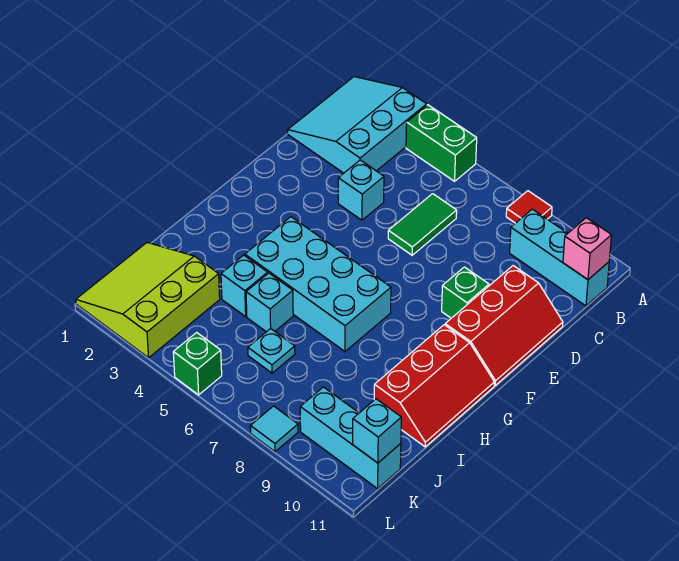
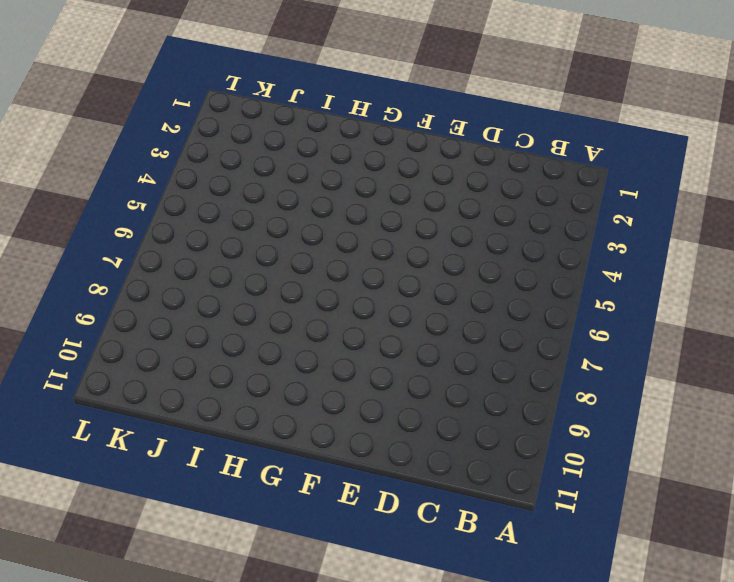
none -> cyan 3x3 slope [288,77,427,173]
none -> green 1x2 brick [406,105,477,181]
none -> red 1x1 tile [506,191,552,223]

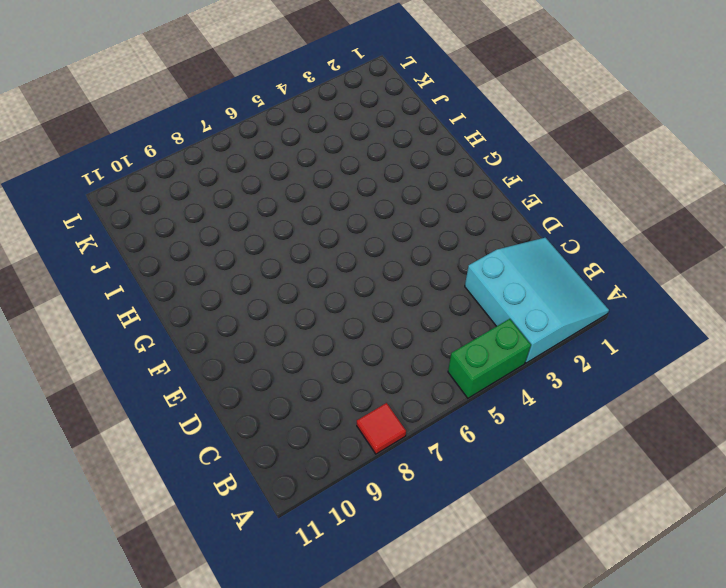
none -> cyan 1x3 brick [510,209,609,306]
none -> green 1x2 tile [388,194,457,255]
none -> cyan 1x1 brick [338,160,384,220]

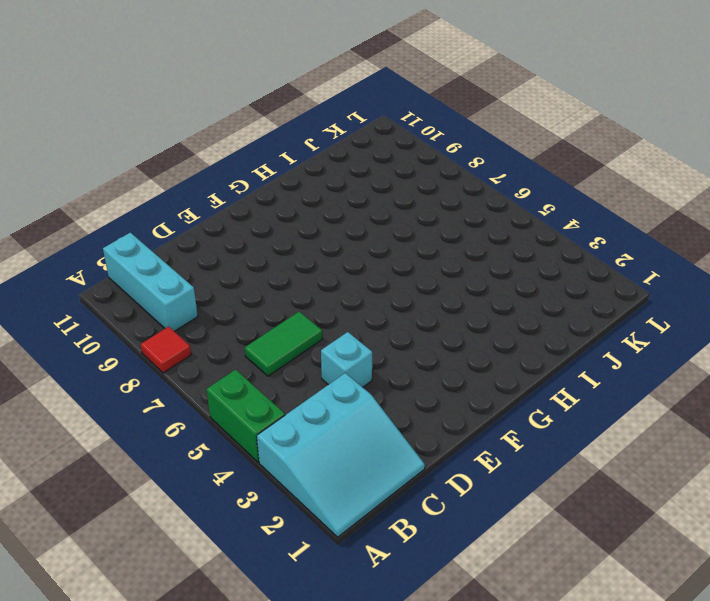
none -> red 2x3 slope [445,266,563,385]
none -> green 1x1 brick [442,267,489,318]
none -> cyan 2x4 brick [245,217,391,351]

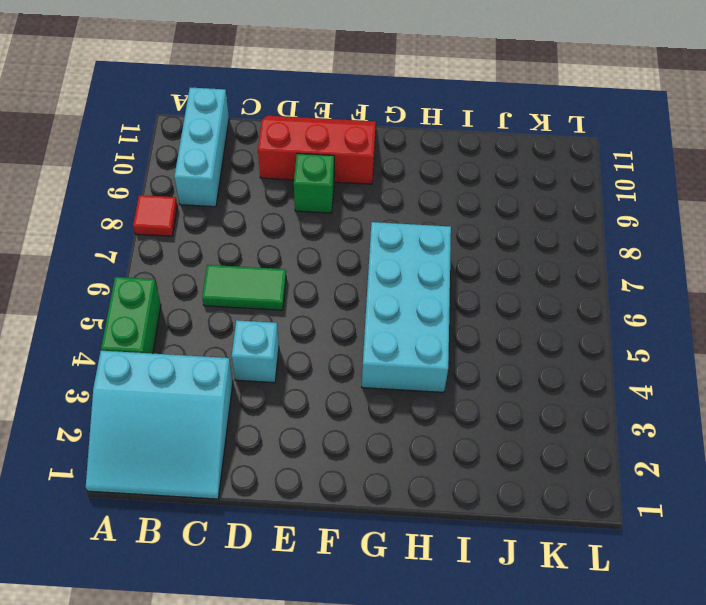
none -> red 2x3 slope [374,325,494,447]
none -> cyan 1x1 brick [221,255,268,316]
none -> cyan 1x1 brick [246,273,293,332]

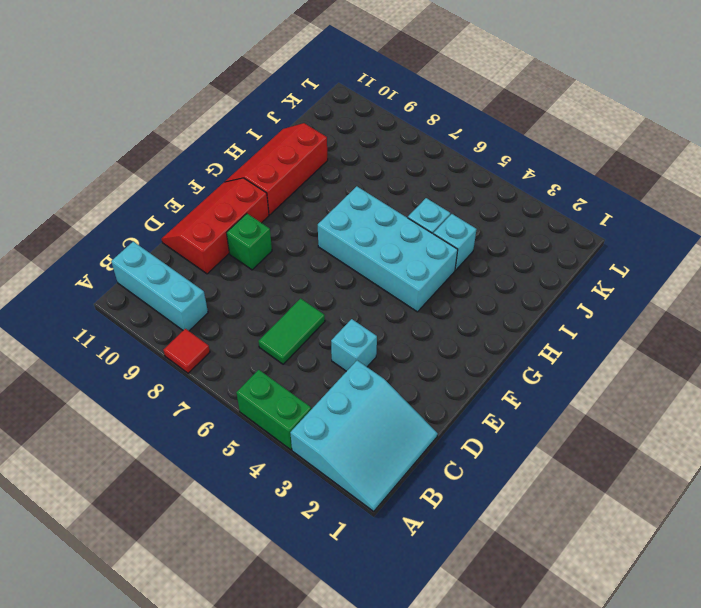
none -> lime 3x3 slope [76,243,220,358]
none -> cyan 1x1 plate [248,328,295,373]
none -> cyan 1x3 brick [300,387,401,489]

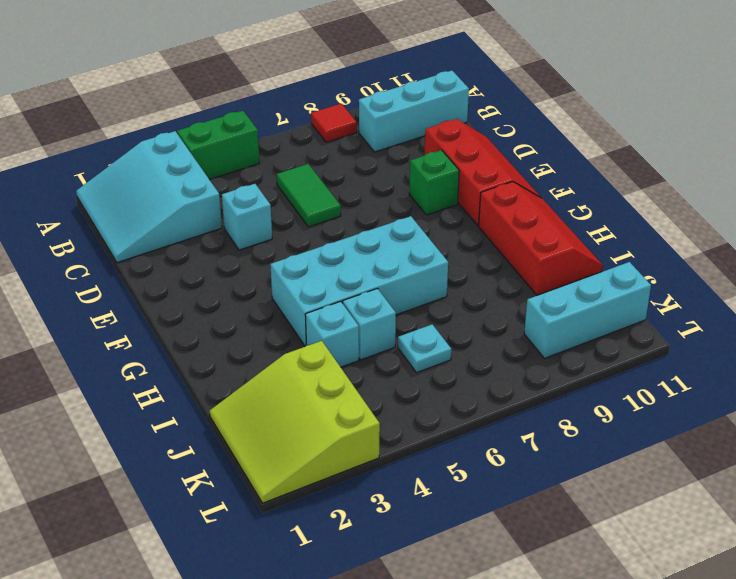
none -> green 1x1 brick [173,332,222,395]
none -> cyan 1x1 tile [250,406,298,452]
none -> pink 1x1 brick [563,218,611,280]

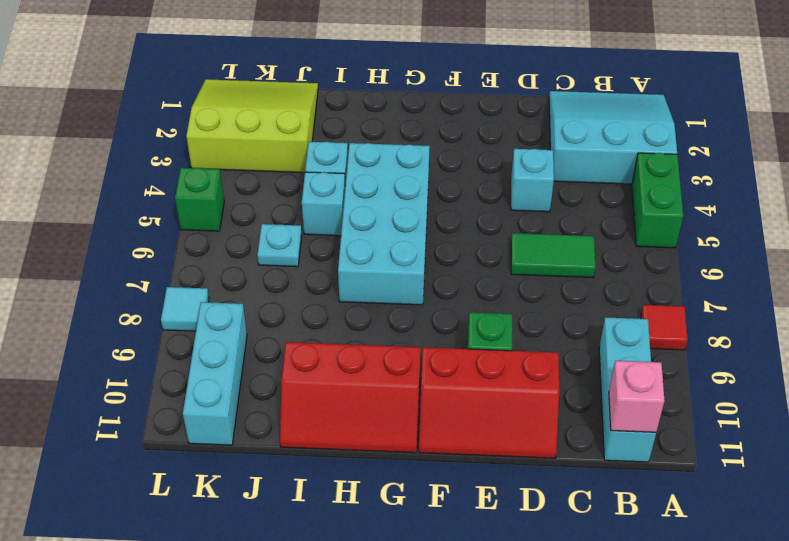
none -> cyan 1x1 brick [353,399,401,463]

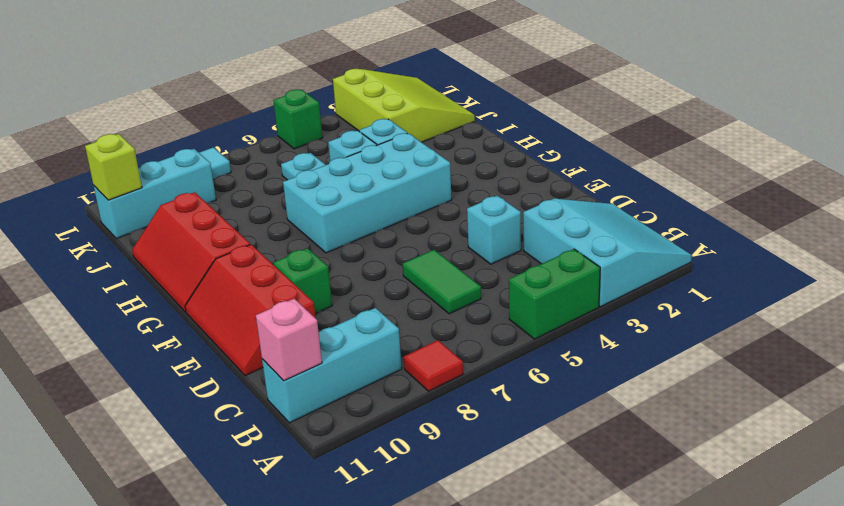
lime 1x1 brick [85,134,142,200] -> cyan 1x1 brick [353,399,401,463]

